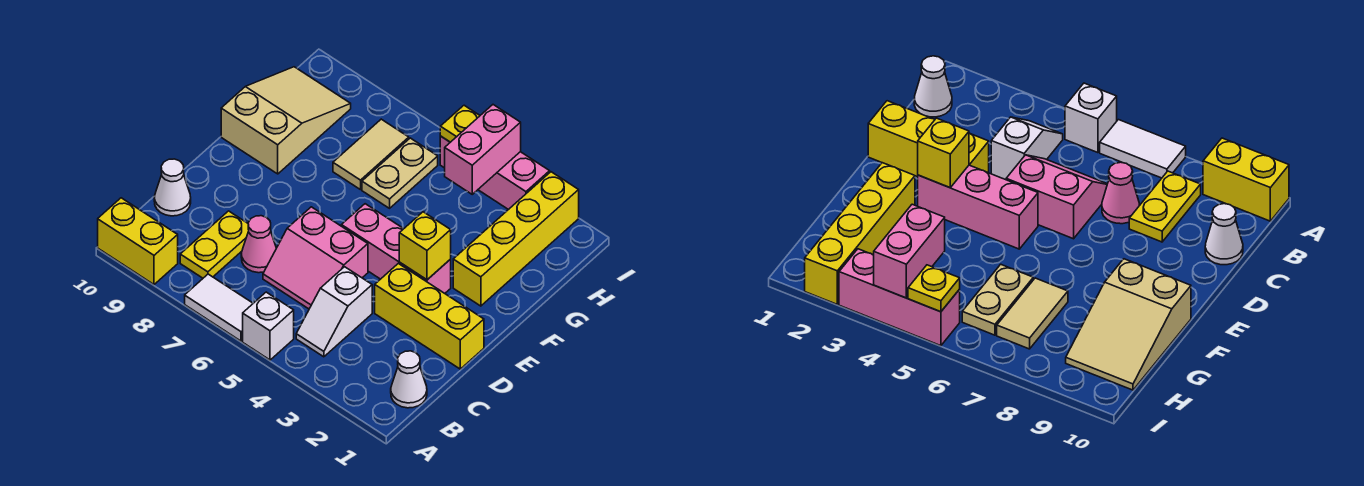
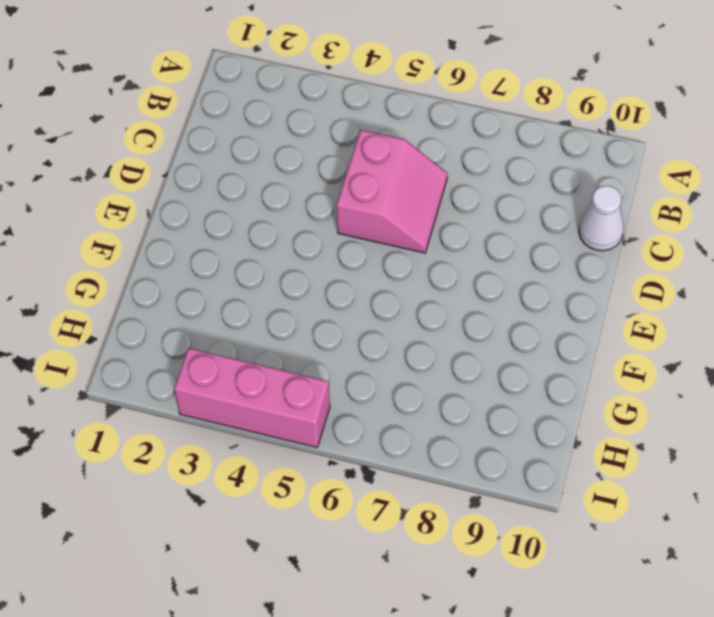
pink 2x2 slope [337,130,447,253] -> pink 2x2 slope turned to [263,207,368,309]
none -> white 1x1 brick [243,292,294,360]
none -> white 1x2 tile [185,274,253,341]
none -> yellow 1x2 brick [98,198,178,284]

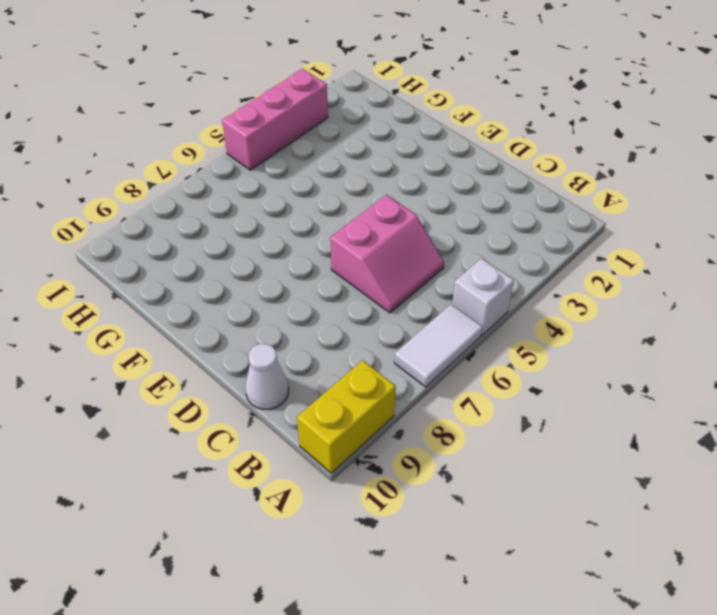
none -> white 1x1 cone [391,351,427,408]
none -> white 1x2 slope [296,267,372,357]
none -> yellow 1x2 plate [180,211,249,278]

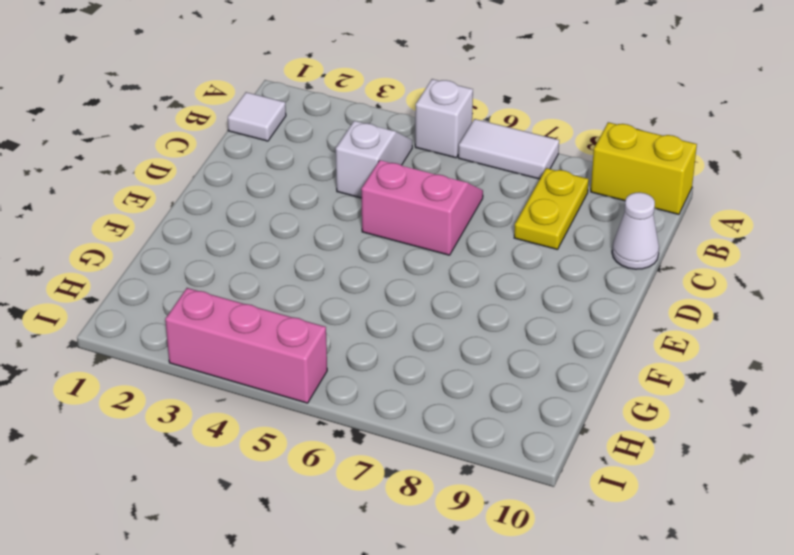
white 1x1 tile [228,92,286,141] -> white 1x1 cone [391,351,427,408]
none -> pink 1x1 cone [241,216,276,273]
none -> yellow 1x3 brick [375,263,484,369]
none -> pink 1x3 brick [341,204,451,293]

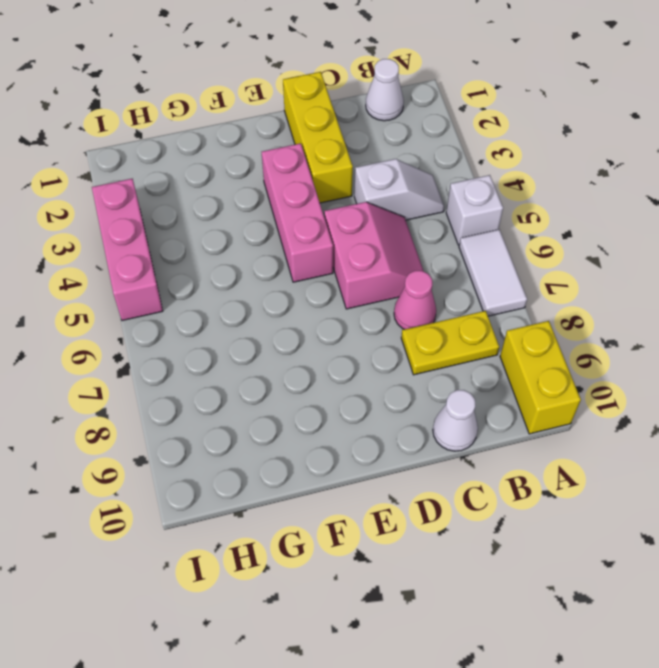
none -> yellow 1x4 brick [453,172,579,306]
none -> tan 2x3 slope [221,67,351,174]
none -> tan 1x2 plate [362,138,438,208]

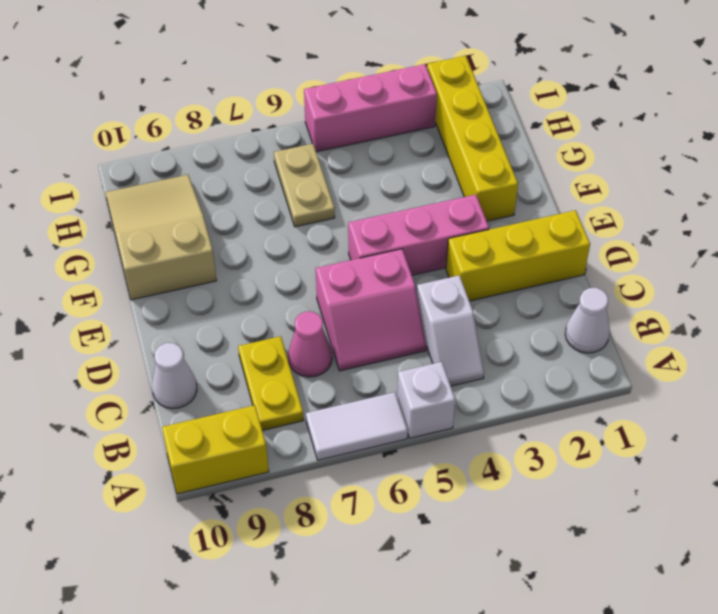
none -> tan 1x2 tile [333,119,409,190]
none -> yellow 1x1 brick [399,212,451,280]
none -> pink 1x2 brick [445,105,521,194]

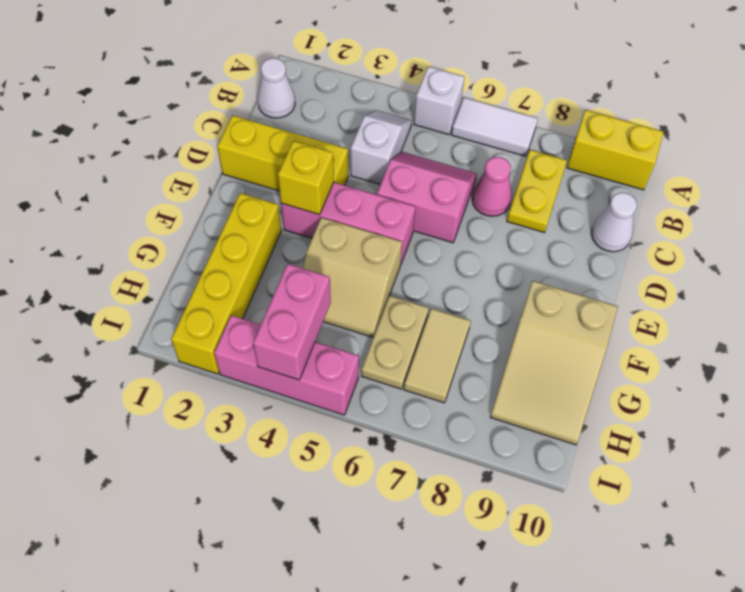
tan 2x2 slope [303,217,402,337] -> none
none -> yellow 1x1 plate [440,105,480,142]

